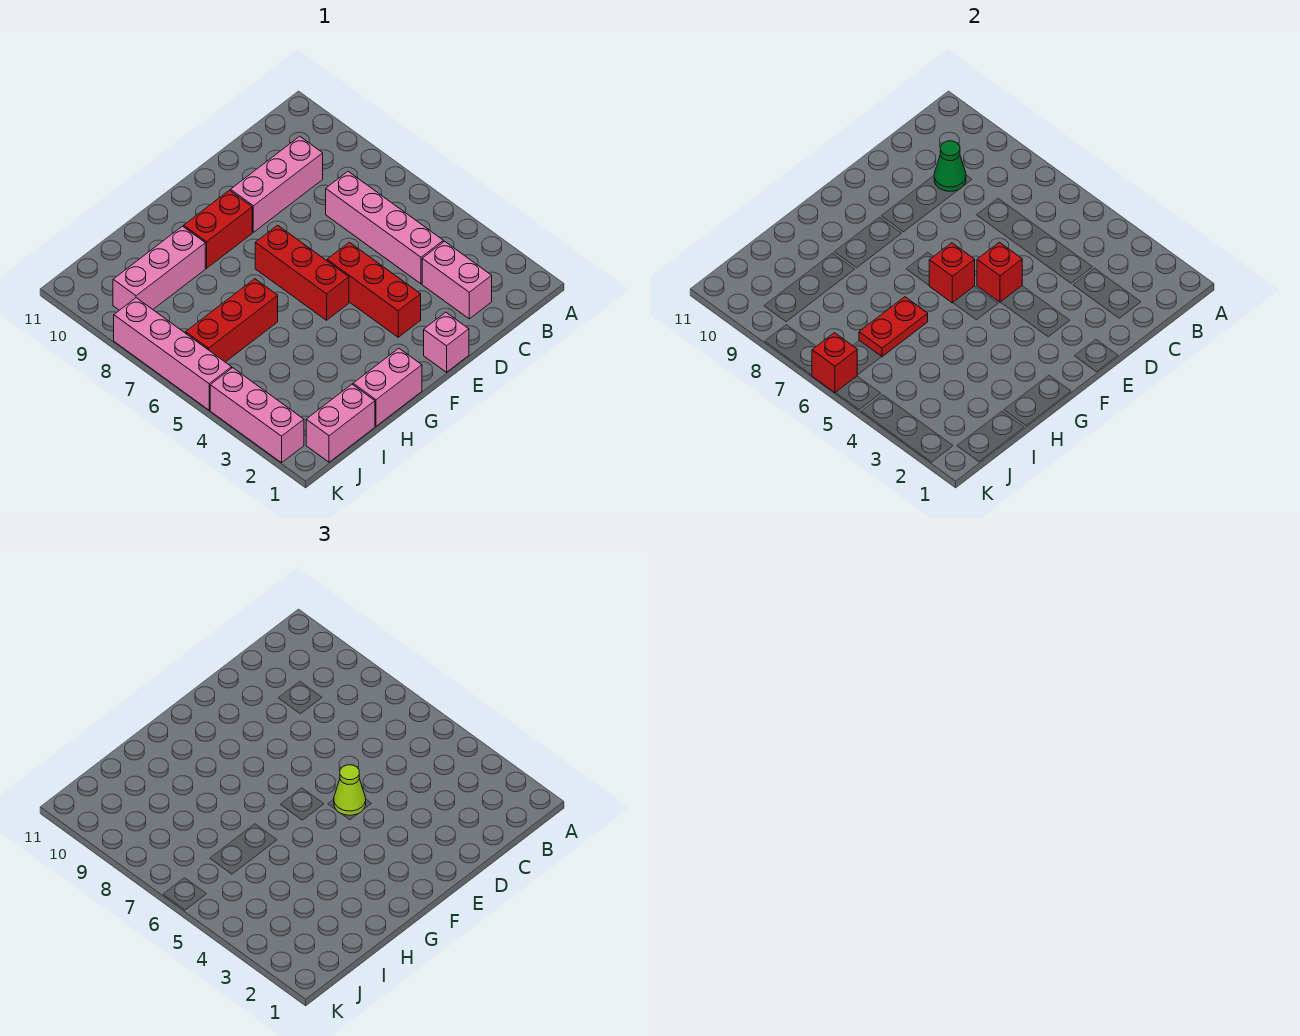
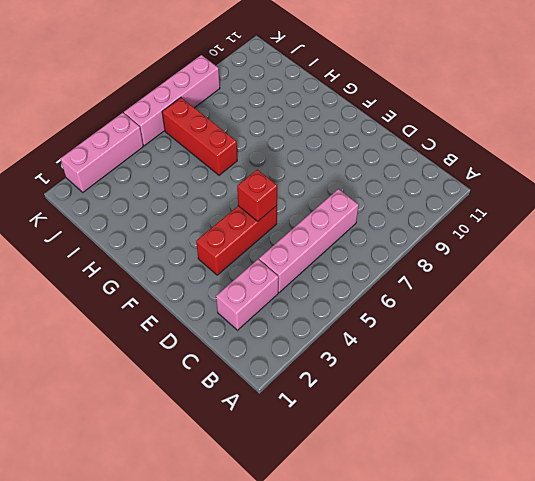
none -> pink 1x3 brick [231,136,323,232]
none -> pink 1x1 brick [424,312,469,372]
none -> red 1x3 brick [255,225,349,320]

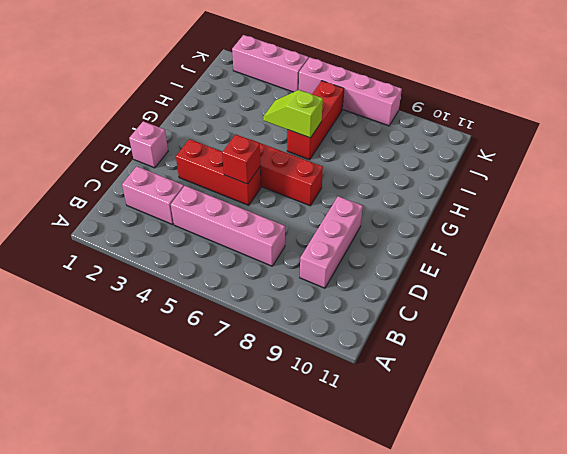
lime 1x2 slope [263,90,323,138] -> red 1x2 plate [859,297,928,357]
none -> red 1x2 brick [184,190,252,268]
none -> pink 1x2 brick [353,348,422,426]
none -> pink 1x3 brick [113,226,205,310]

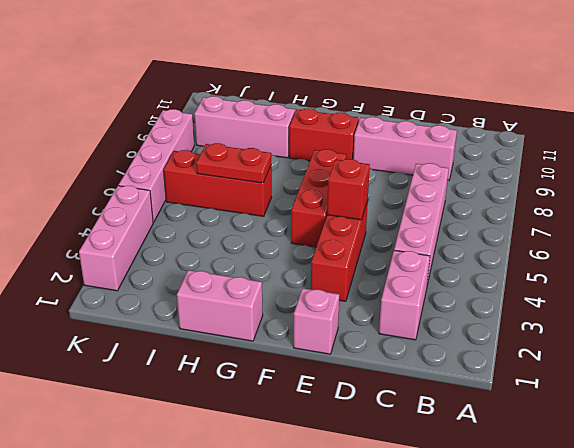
none -> pink 1x2 brick [306,384,375,462]
none -> green 1x1 cone [934,141,966,191]
none -> red 1x1 brick [929,243,975,303]

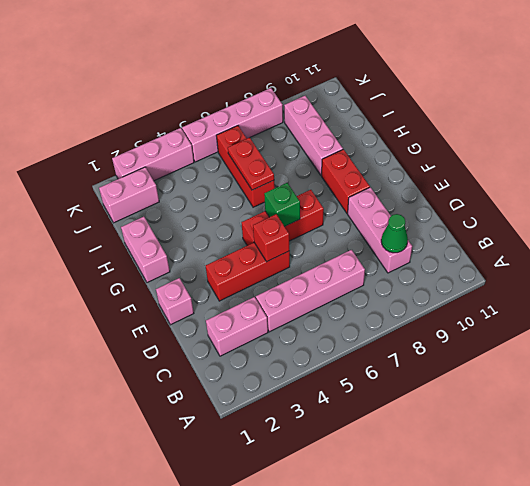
green 1x1 brick [264,183,300,226] -> red 1x1 brick [929,243,975,303]
pink 1x2 brick [99,167,159,223] -> pink 1x2 brick turned to [306,384,375,462]
none -> red 1x1 brick [812,333,857,393]
none -> lime 1x1 cone [334,765,366,815]

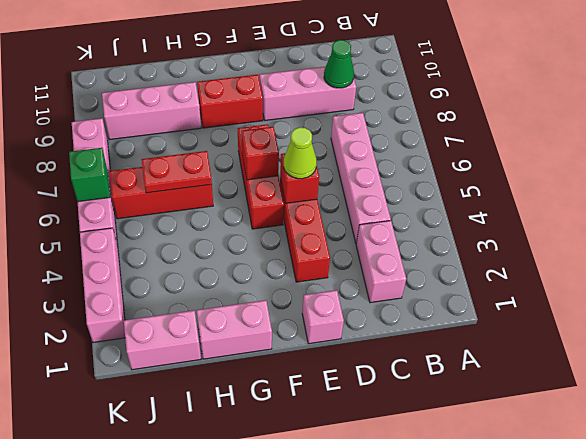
green 1x1 brick [69,148,110,202] -> red 1x1 brick [812,333,857,393]

